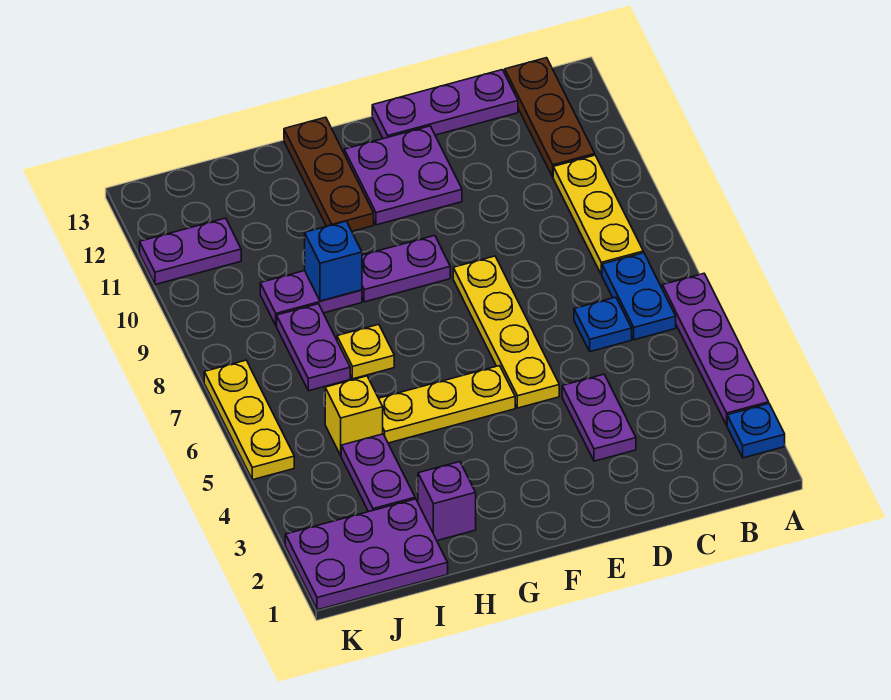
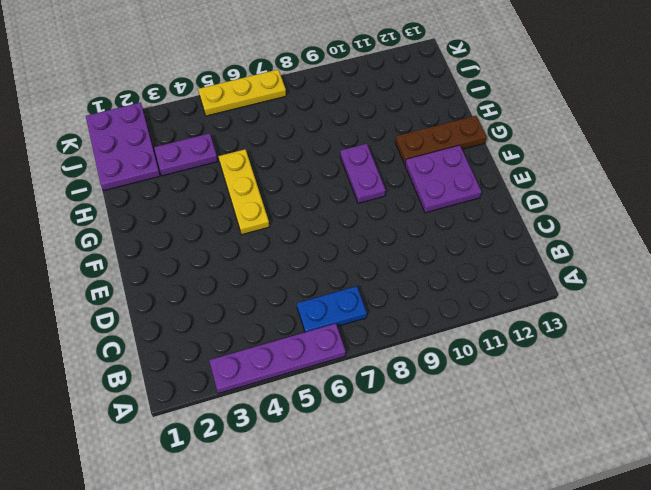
none -> blue 1x1 plate [727,404,785,458]
none -> yellow 1x3 plate [553,155,643,275]
none -> brown 1x3 plate [505,58,595,177]

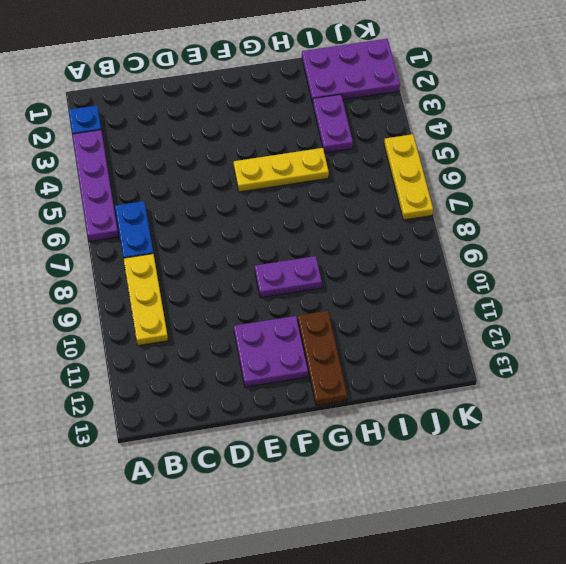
none -> brown 1x3 plate [505,58,595,177]
none -> blue 1x1 plate [574,297,632,352]
none -> purple 1x3 plate [372,70,518,139]

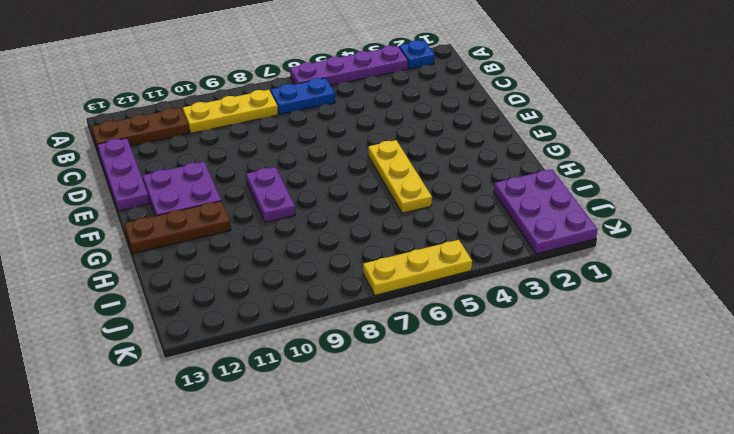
none -> blue 1x1 plate [574,297,632,352]
none -> purple 1x2 plate [562,374,636,461]
none -> yellow 1x4 plate [453,256,559,408]

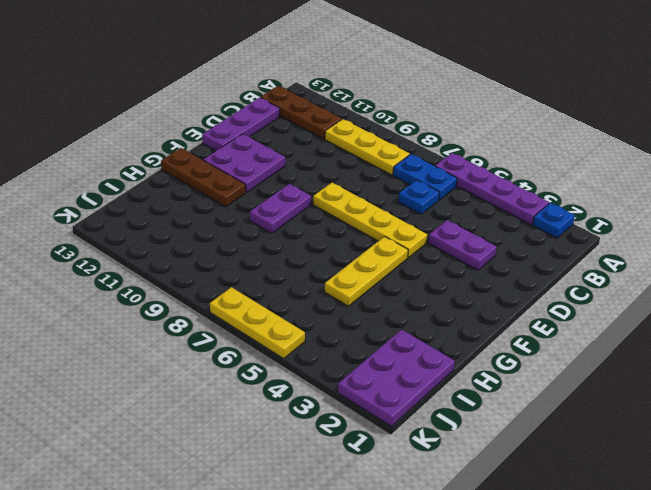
none -> purple 1x1 brick [418,462,476,541]
none -> yellow 1x1 plate [337,324,394,379]
none -> purple 1x2 plate [260,271,362,326]

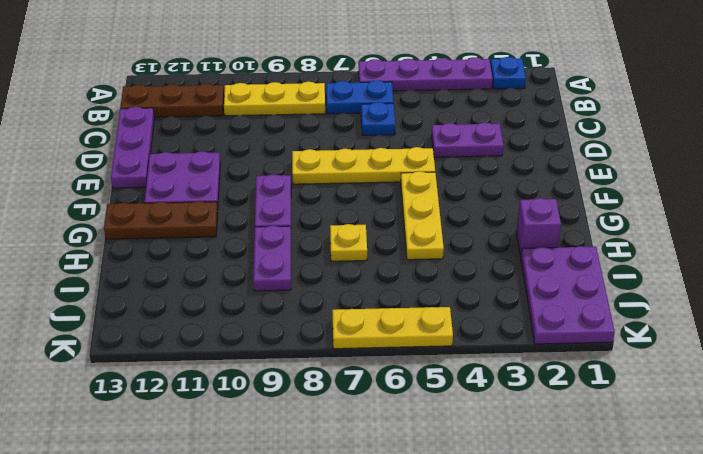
none -> purple 1x2 plate [341,434,415,512]
none -> yellow 1x1 brick [325,376,383,455]
none -> purple 1x2 plate [277,304,350,391]

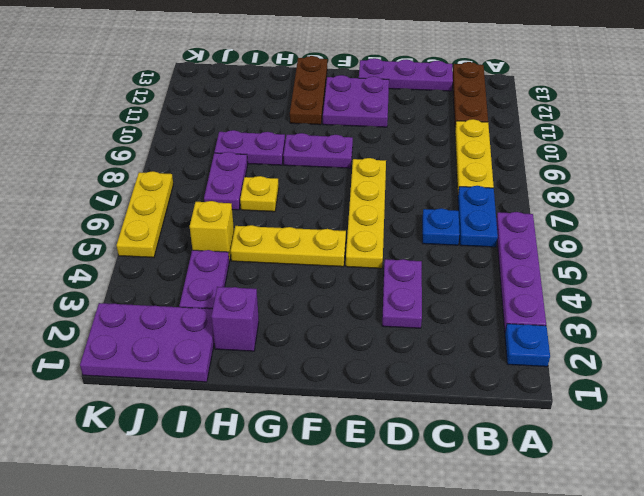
none -> purple 1x2 plate [140,218,241,285]
none -> blue 1x1 brick [305,221,362,301]

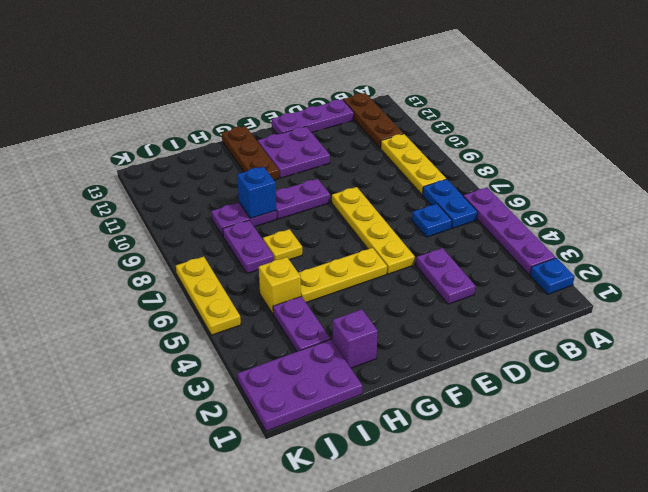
none -> purple 1x2 plate [140,218,241,285]

